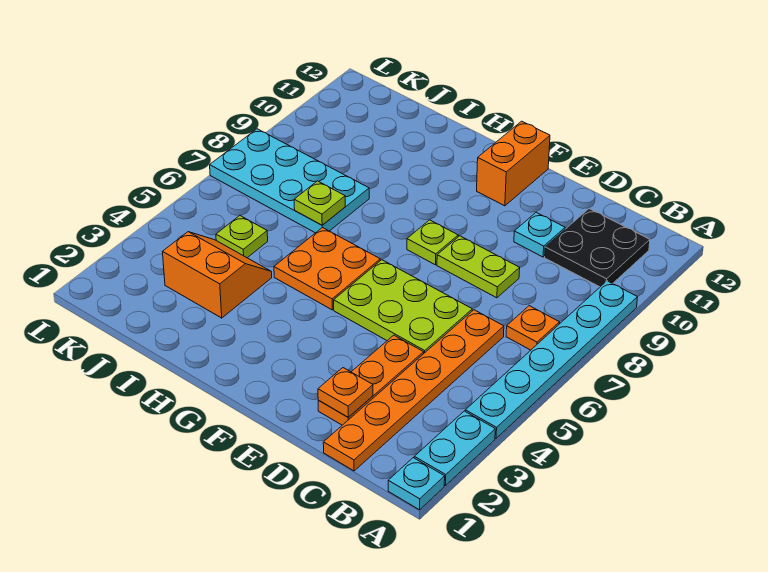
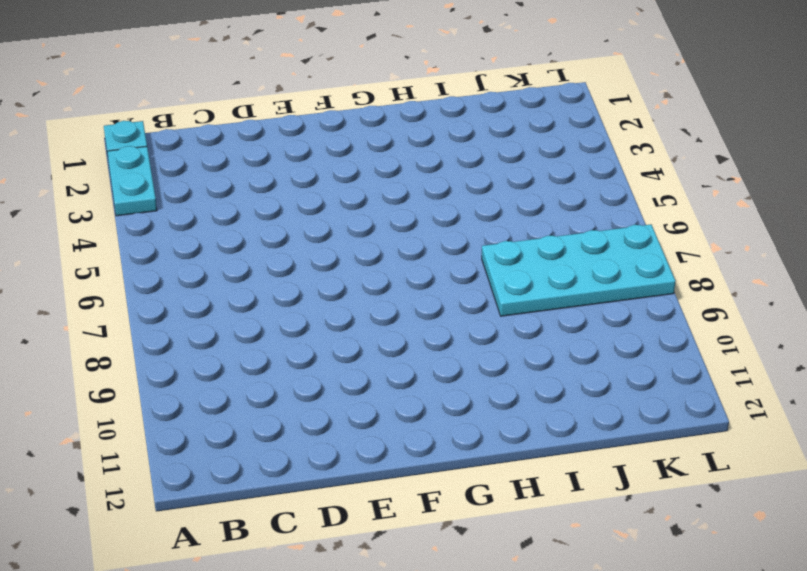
none -> cyan 1x6 plate [465,281,637,438]
none -> orange 1x1 plate [506,306,559,350]
none -> black 2x2 plate [545,209,650,287]

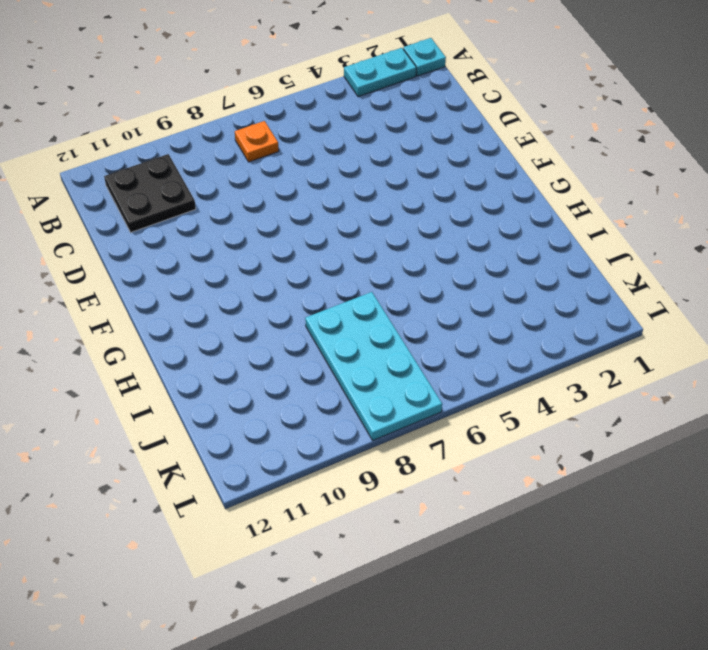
none -> cyan 1x6 plate [465,281,637,438]
none -> orange 1x6 plate [323,310,504,471]
none -> orange 1x3 plate [318,335,424,425]

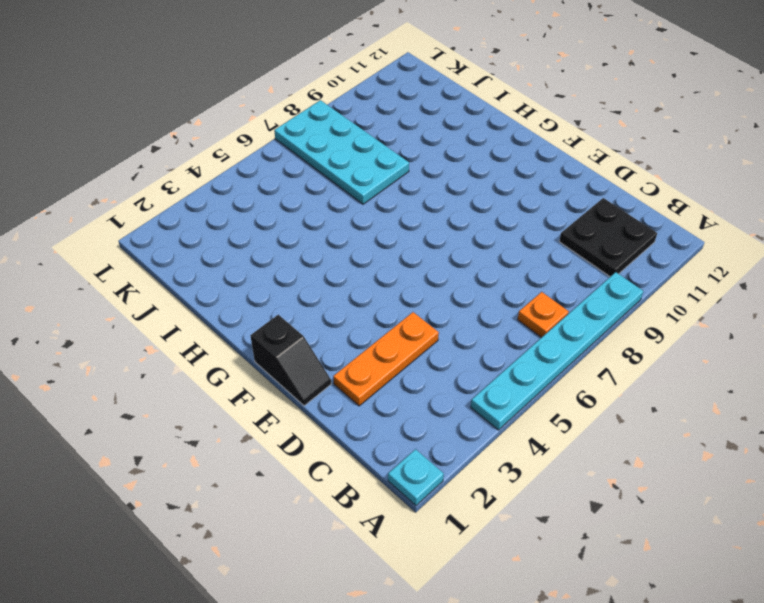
black 1x2 slope [250,315,331,406] -> none
none -> cyan 1x2 plate [414,411,495,486]
none -> orange 1x6 plate [323,310,504,471]
none -> lime 2x3 plate [334,260,472,353]

